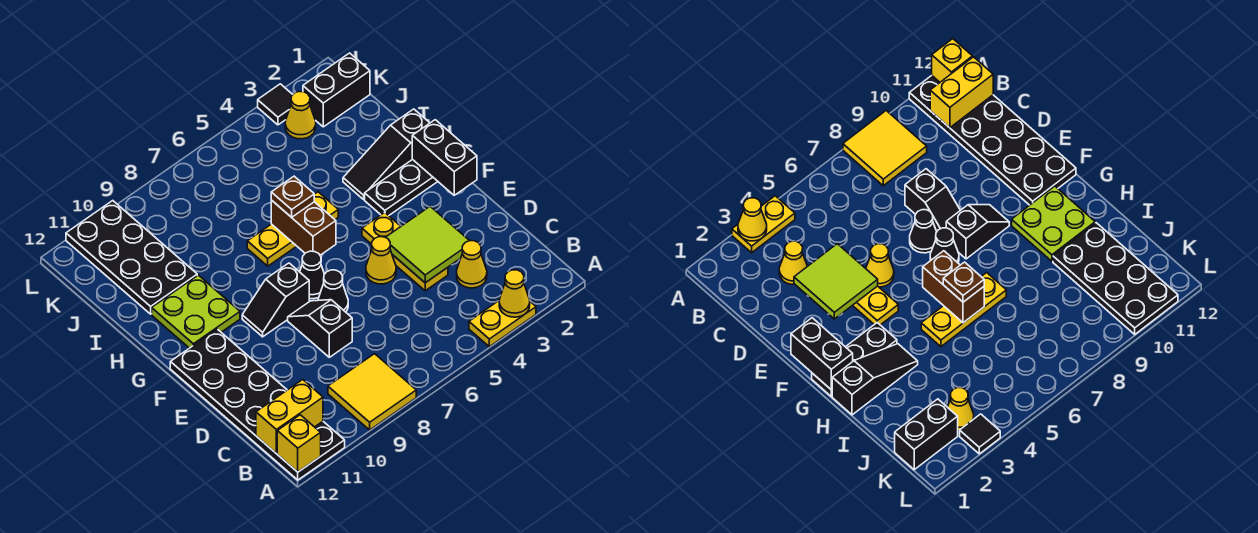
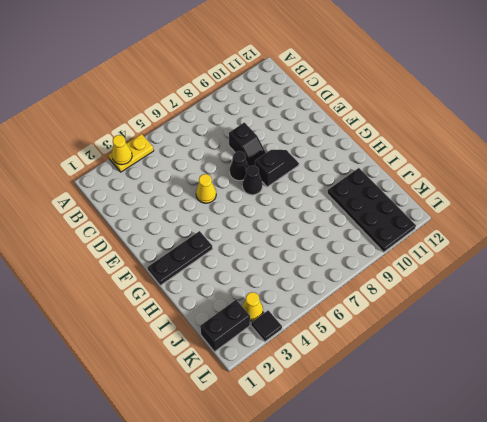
none -> yellow 2x2 tile [328,354,416,430]
none -> black 2x6 plate [170,329,345,480]
none -> yellow 1x1 cone [457,241,487,288]

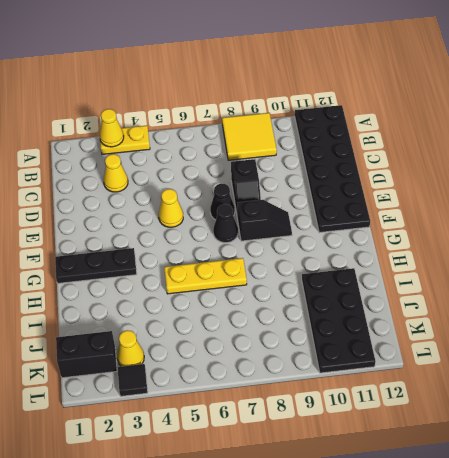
none -> yellow 1x3 plate [362,212,448,291]
none -> lime 2x2 plate [152,275,240,348]
none -> black 1x3 slope [343,109,429,199]

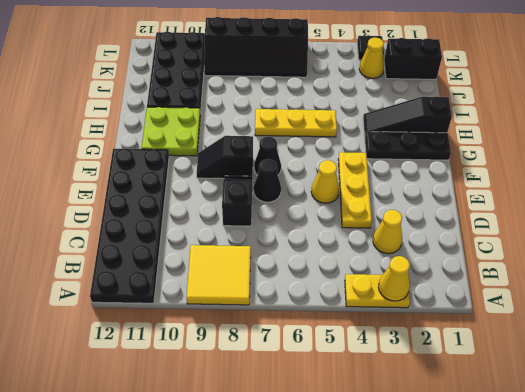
black 2x4 slope [204,17,308,77] -> none
none -> yellow 1x1 brick [277,415,321,472]
none -> yellow 1x2 brick [256,380,323,453]
none -> lime 2x2 tile [386,207,469,283]

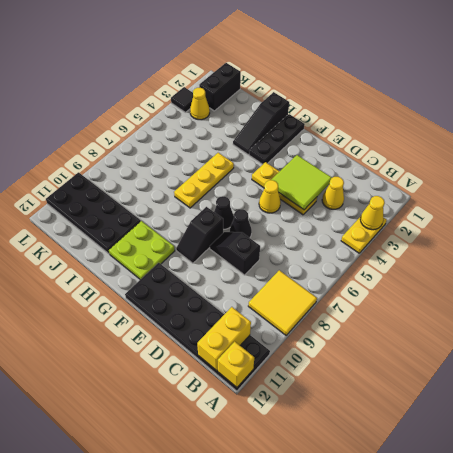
none -> black 1x2 brick [412,120,477,195]
none -> brown 1x2 brick [271,200,336,255]
none -> brown 1x1 plate [271,176,314,217]

